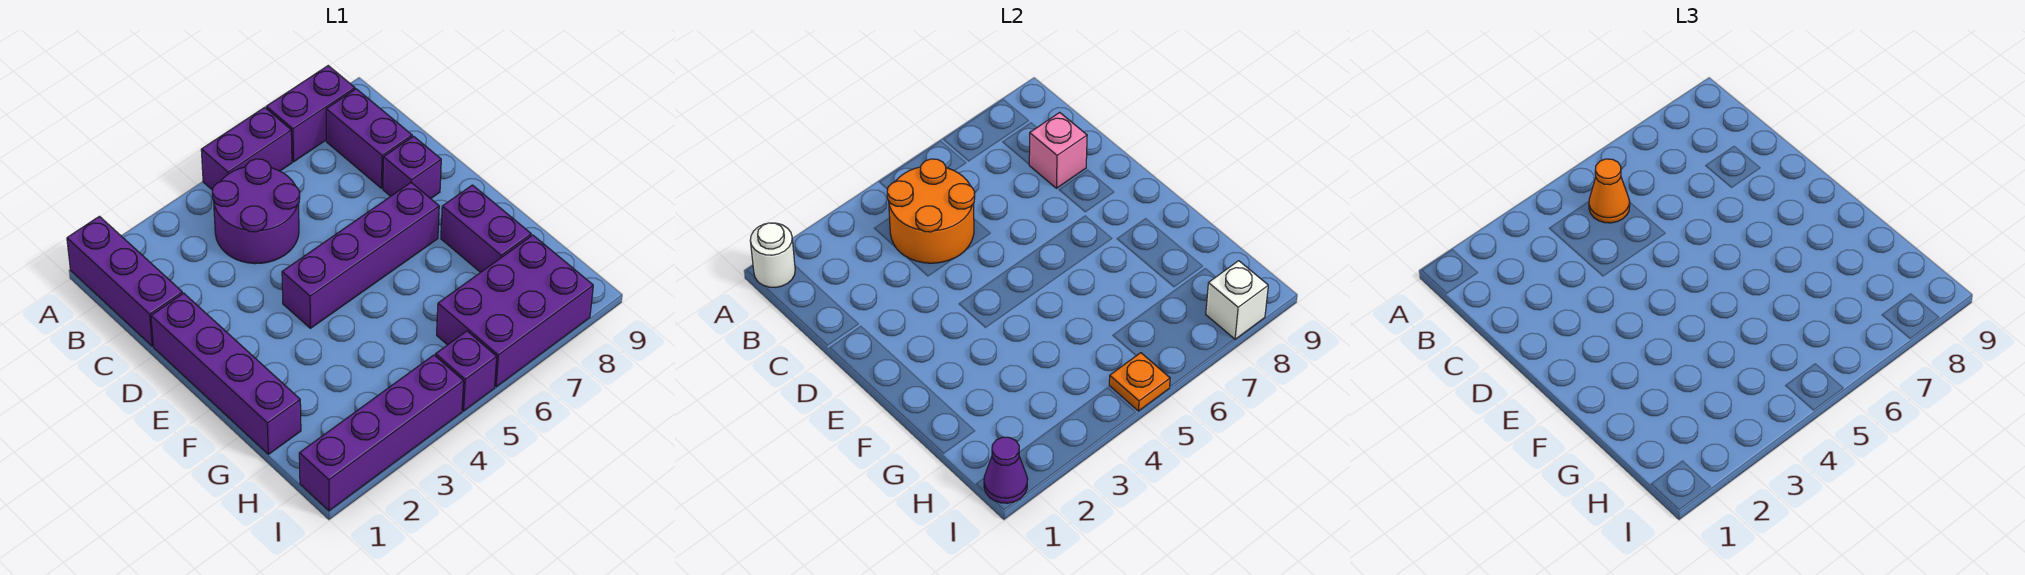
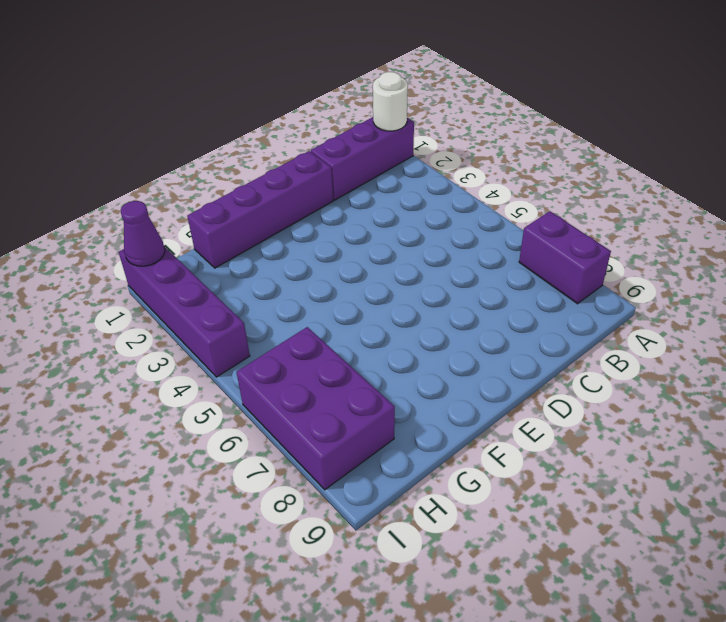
none -> purple 1x2 brick [201,107,292,190]
none -> purple 2x2 round brick [212,159,300,264]
none -> purple 1x2 brick [326,89,412,188]

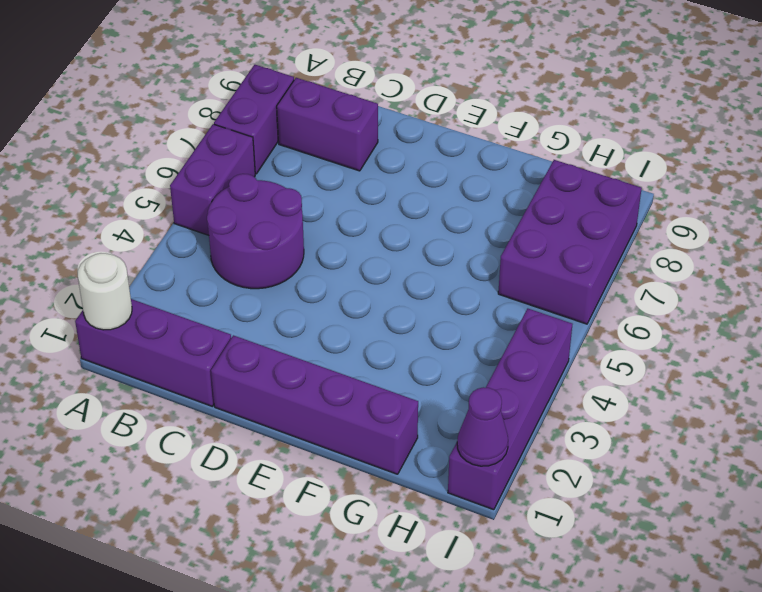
none -> purple 1x1 brick [383,136,441,199]
none -> purple 1x4 brick [282,183,439,328]
none -> purple 1x2 brick [441,185,531,272]

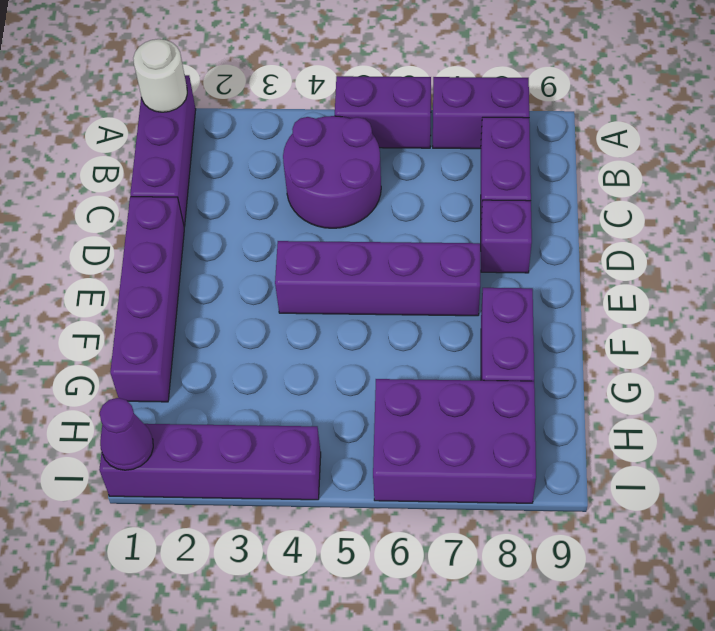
none -> purple 1x1 brick [436,331,497,411]
none -> orange 2x2 round brick [887,159,975,263]
none -> pink 1x1 brick [1029,112,1087,188]

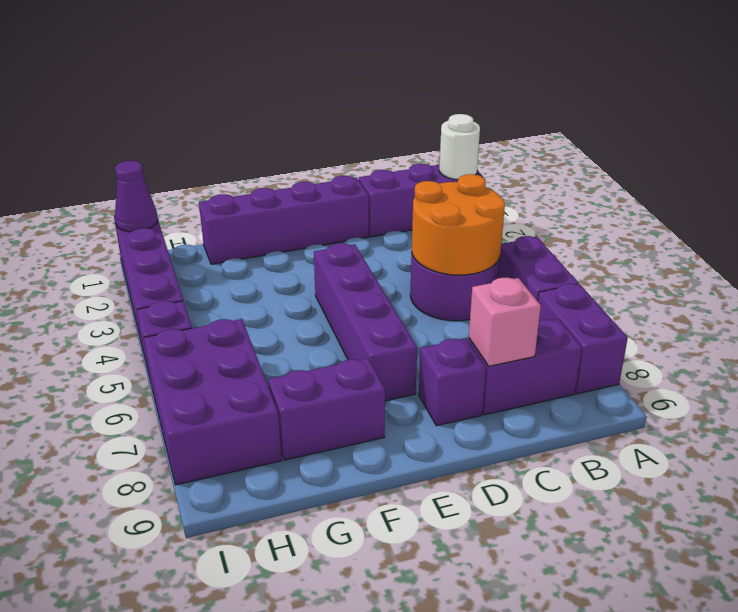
none -> orange 1x1 plate [1109,353,1170,411]
none -> white 1x1 brick [1206,261,1268,339]
none -> orange 1x1 cone [1589,159,1630,223]

